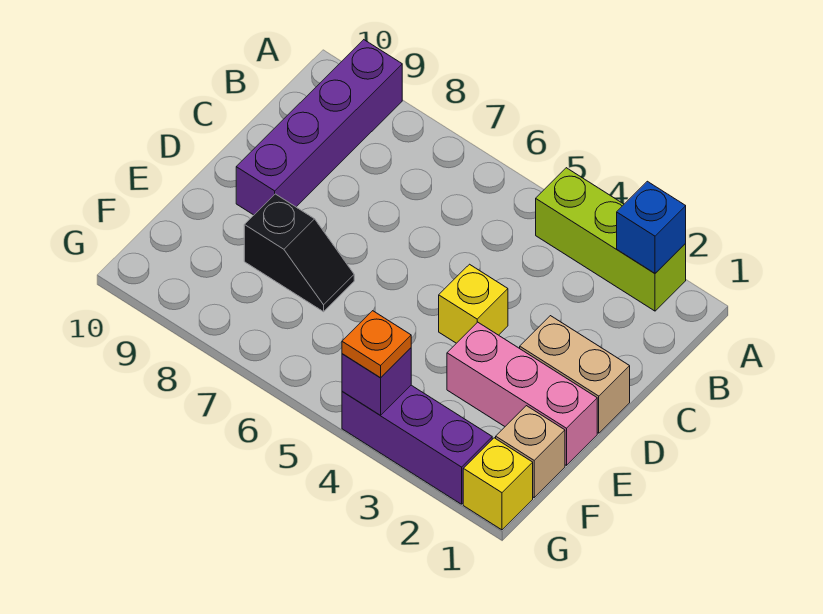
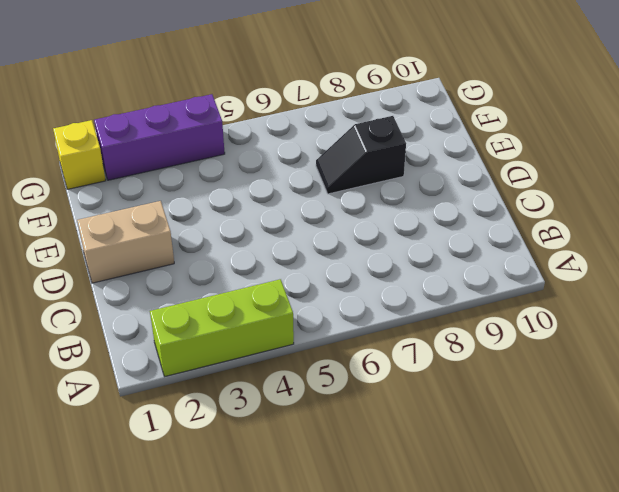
none -> purple 1x4 brick [236,40,402,215]
none -> yellow 1x1 brick [439,264,508,343]
none -> pink 1x3 brick [447,322,597,465]

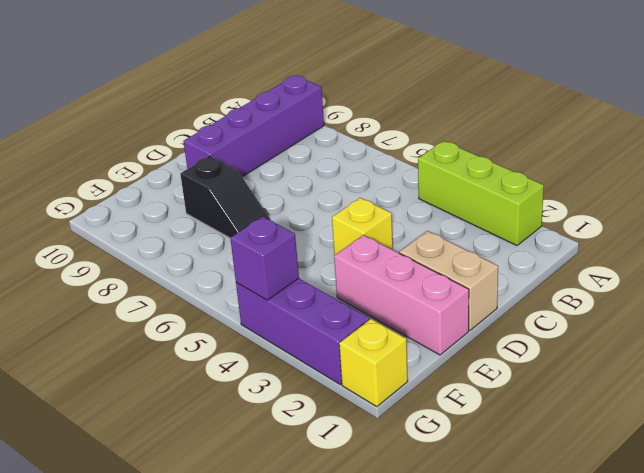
none -> tan 1x1 brick [496,406,565,498]
none -> blue 1x1 brick [617,181,686,273]
none -> orange 1x1 plate [342,311,411,378]

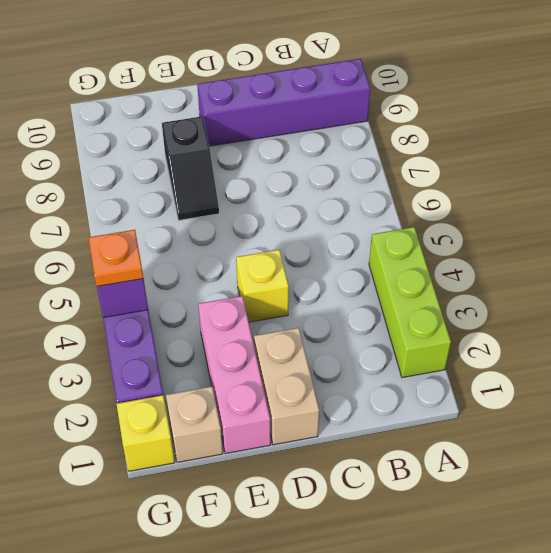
none -> blue 1x1 brick [617,181,686,273]

